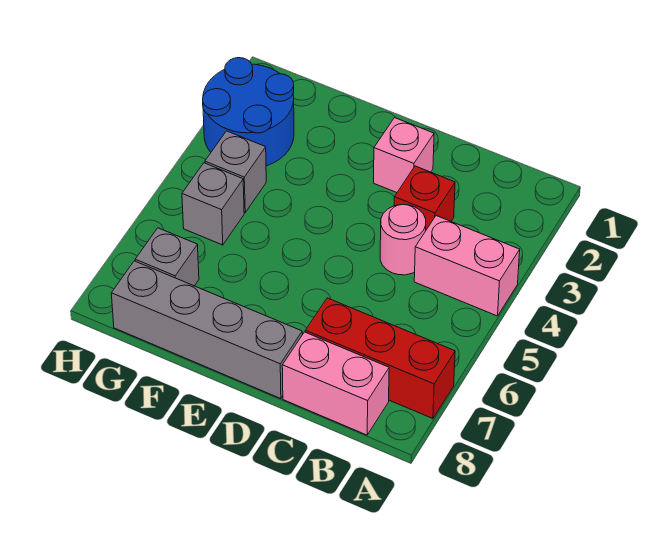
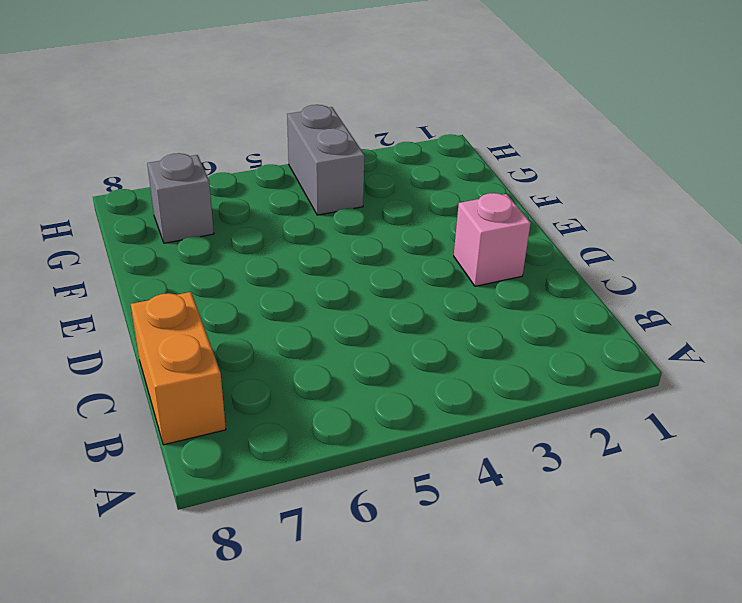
orange 1x2 brick [131,292,226,445] -> pink 1x2 brick [282,332,389,435]
grey 1x2 brick [287,105,365,215] -> grey 1x1 brick [205,131,266,213]
none -> pink 1x2 brick [414,216,520,316]
none -> red 1x3 brick [305,298,455,419]

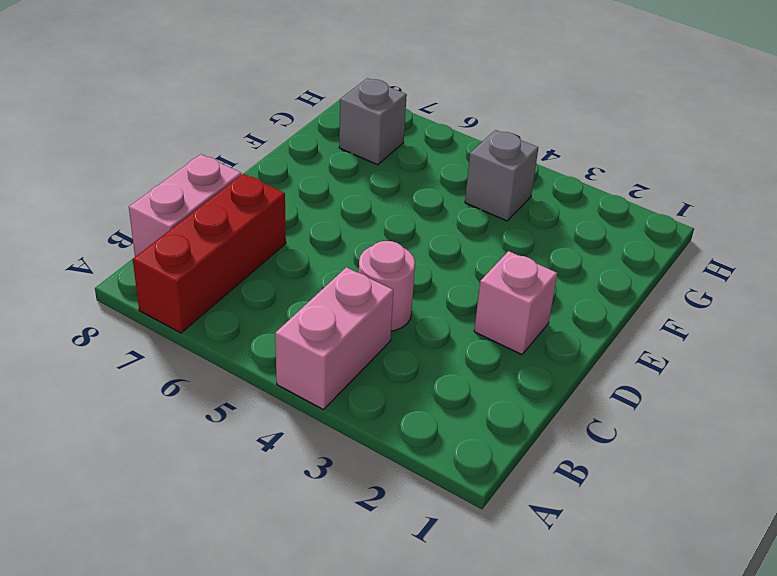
none -> red 1x1 brick [394,166,455,230]
none -> grey 1x4 brick [111,261,302,399]

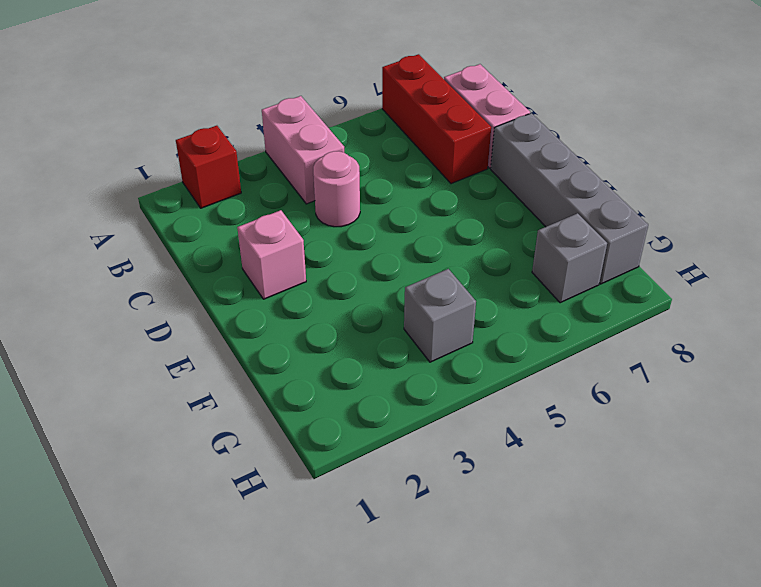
red 1x1 brick [176,126,241,208] -> red 1x1 brick moved to [394,166,455,230]
none -> blue 2x2 round brick [203,58,294,166]
none -> grey 1x1 brick [182,163,244,245]

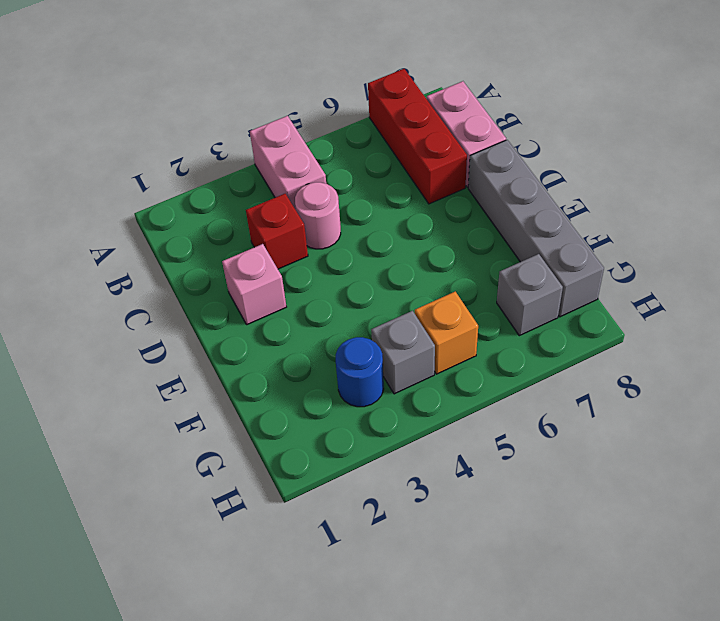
blue 1x1 round brick [336,337,384,407] -> blue 2x2 round brick [203,58,294,166]
orange 1x1 brick [415,292,478,374] -> grey 1x1 brick [182,163,244,245]

